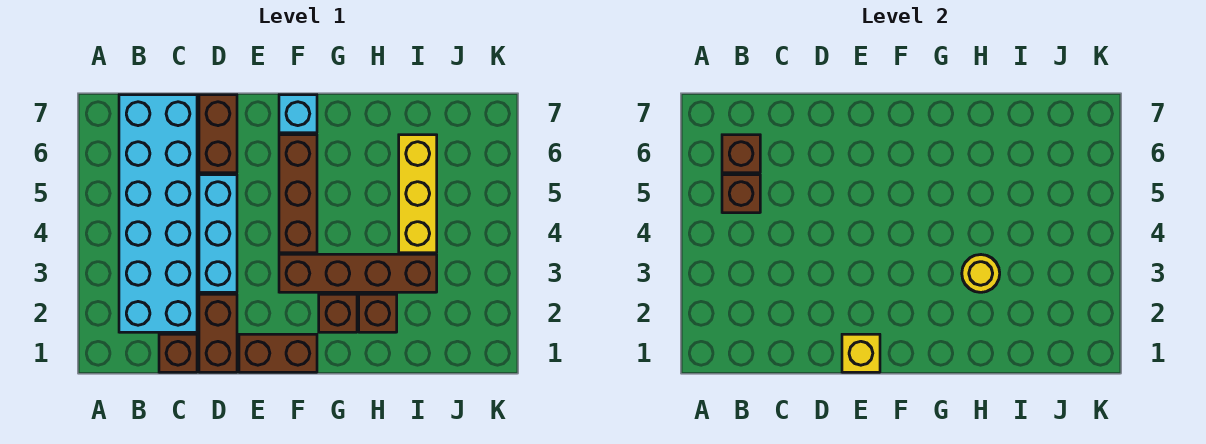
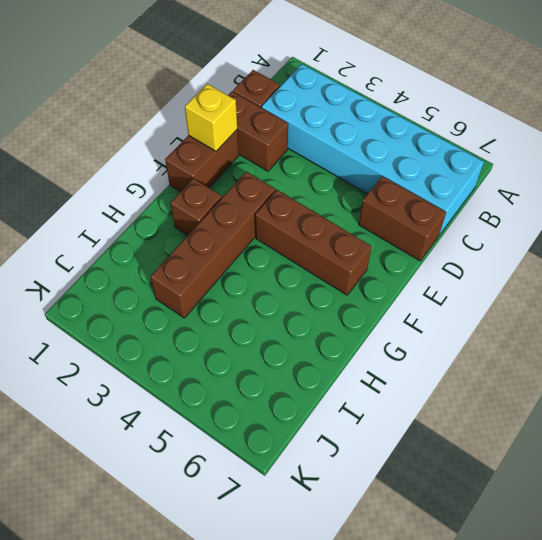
none -> cyan 1x3 brick [199,175,237,292]
none -> cyan 1x1 brick [279,95,317,133]
none -> brown 1x1 brick [359,294,397,332]

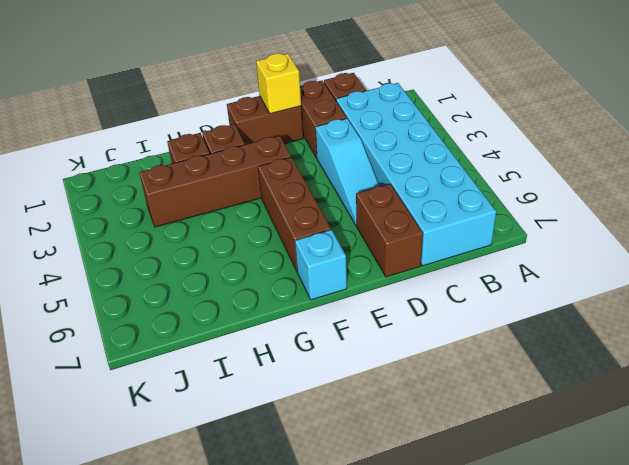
cyan 1x3 slope [316,119,379,225] -> cyan 1x3 brick [199,175,237,292]
none -> yellow 1x3 brick [399,135,437,253]
none -> brown 1x1 brick [722,175,760,213]
none -> brown 1x1 brick [722,135,760,173]

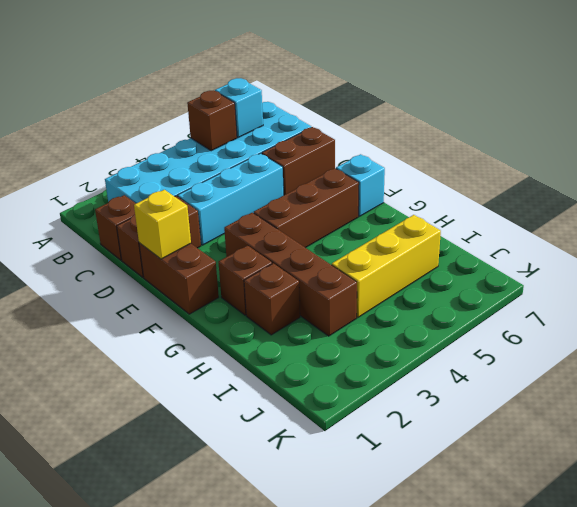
cyan 1x1 brick [215,78,263,137] -> brown 1x1 brick [722,135,760,173]
none -> yellow 1x1 round brick [962,255,1000,292]

